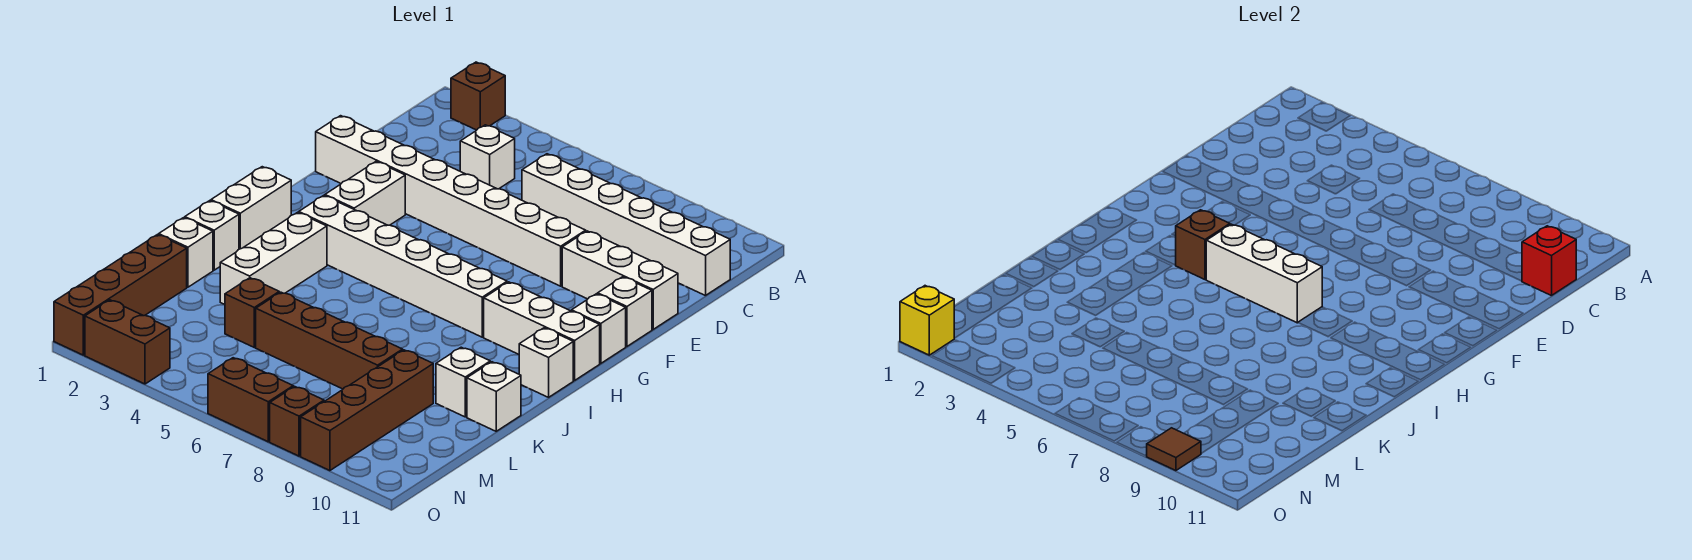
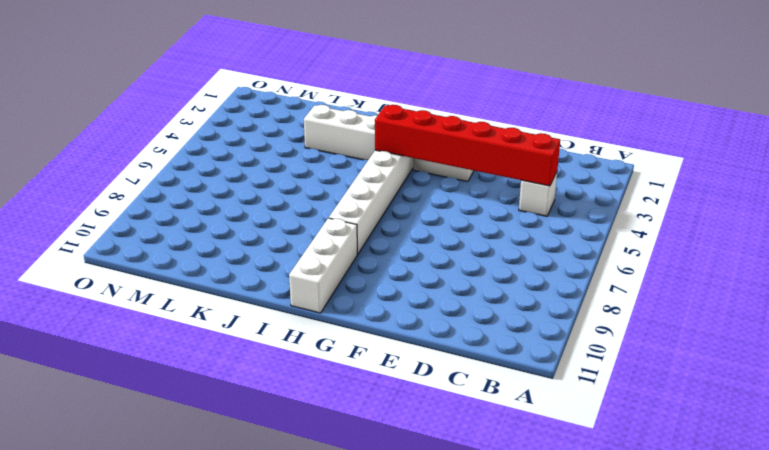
red 1x6 brick [375,105,560,186] -> brown 1x1 brick [1176,210,1230,279]
none -> brown 1x1 brick [451,62,505,130]
none -> white 1x6 brick [522,154,730,296]
none -> white 1x8 brick [316,116,586,286]

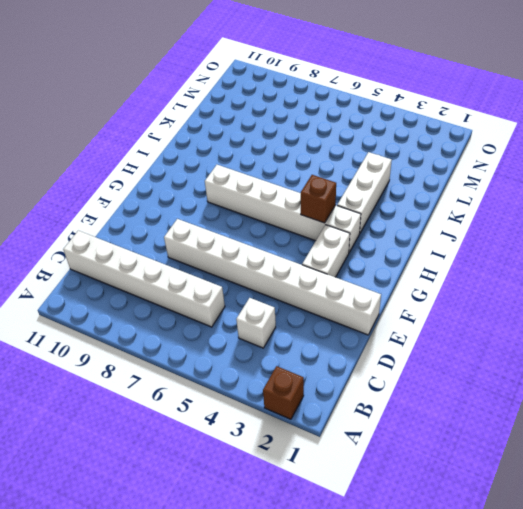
none -> white 1x3 brick [562,231,678,329]
none -> white 1x1 brick [598,277,652,346]
none -> white 1x1 brick [572,294,626,363]

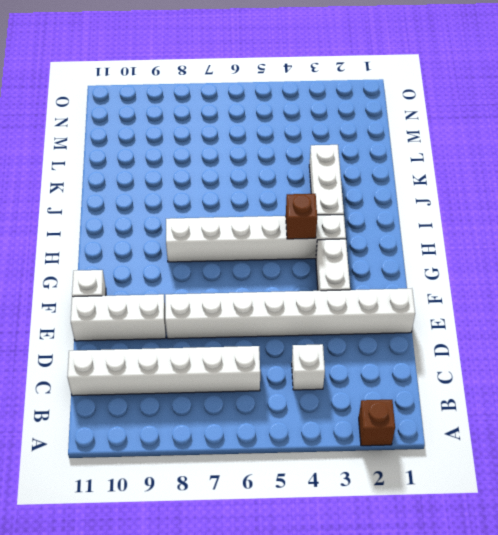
none -> white 1x1 brick [572,294,626,363]
none -> white 1x2 brick [211,167,291,249]
none -> white 1x3 brick [484,282,600,380]

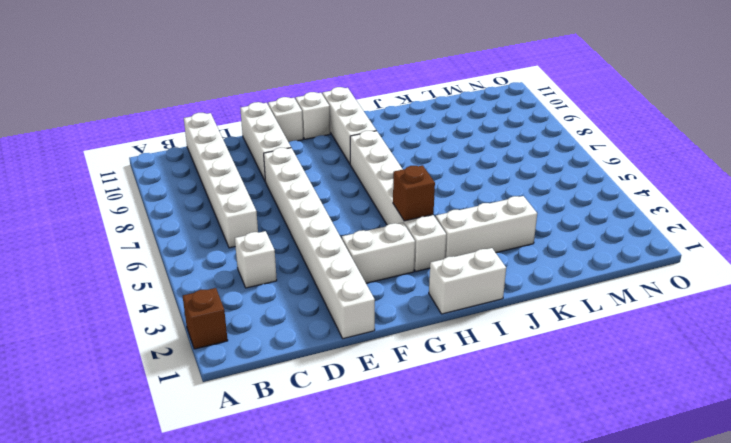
none -> white 1x1 brick [519,328,573,397]
none -> white 1x1 brick [185,201,239,270]
none -> white 1x1 brick [159,218,213,287]

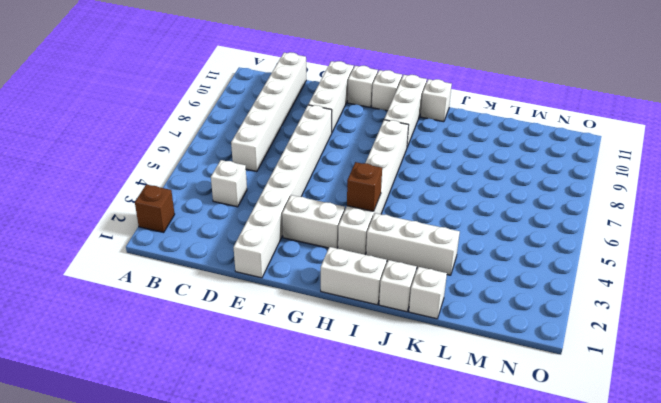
none -> white 1x1 brick [436,347,490,417]
none -> white 1x1 brick [467,362,521,431]
none -> brown 1x4 brick [54,235,187,355]

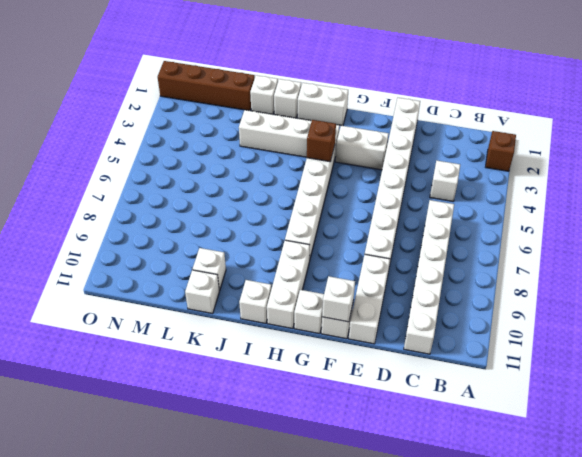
white 1x1 brick [322,276,355,322] -> none
none -> brown 1x1 brick [225,278,279,347]
none -> brown 1x4 brick [256,292,403,389]
none -> brown 1x4 brick [301,350,433,471]

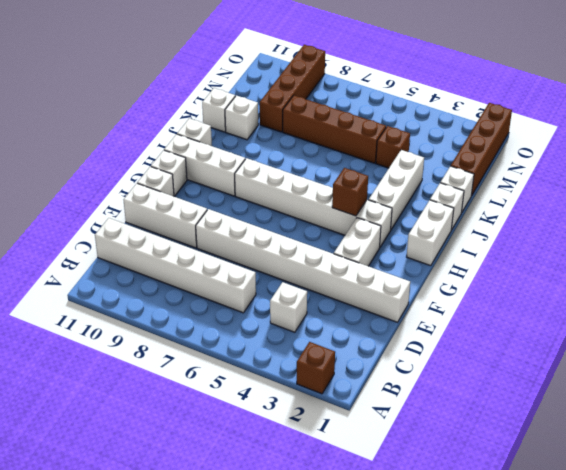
none -> brown 1x2 brick [85,300,170,384]
none -> brown 1x2 brick [208,358,293,442]
none -> brown 1x1 brick [270,386,324,456]

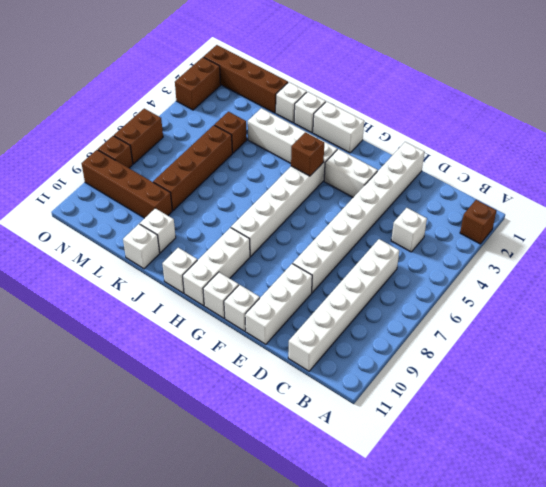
none -> red 1x1 brick [1522,226,1576,296]
none -> white 1x3 brick [1206,224,1322,323]
none -> yellow 1x1 brick [900,286,954,355]

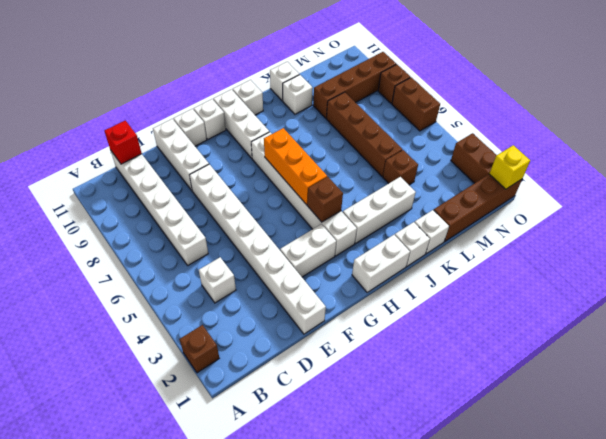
orange 1x3 brick [264,128,327,205] -> white 1x3 brick [1206,224,1322,323]
none -> brown 1x1 tile [1147,428,1201,471]

